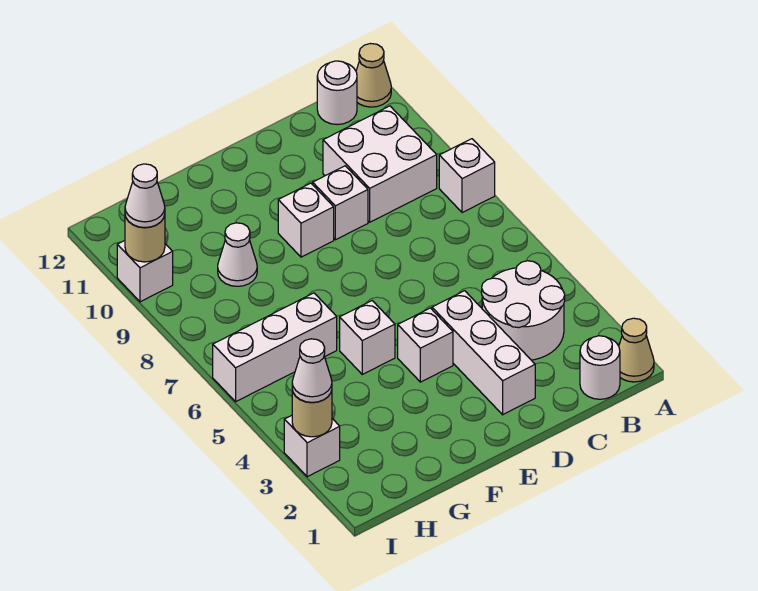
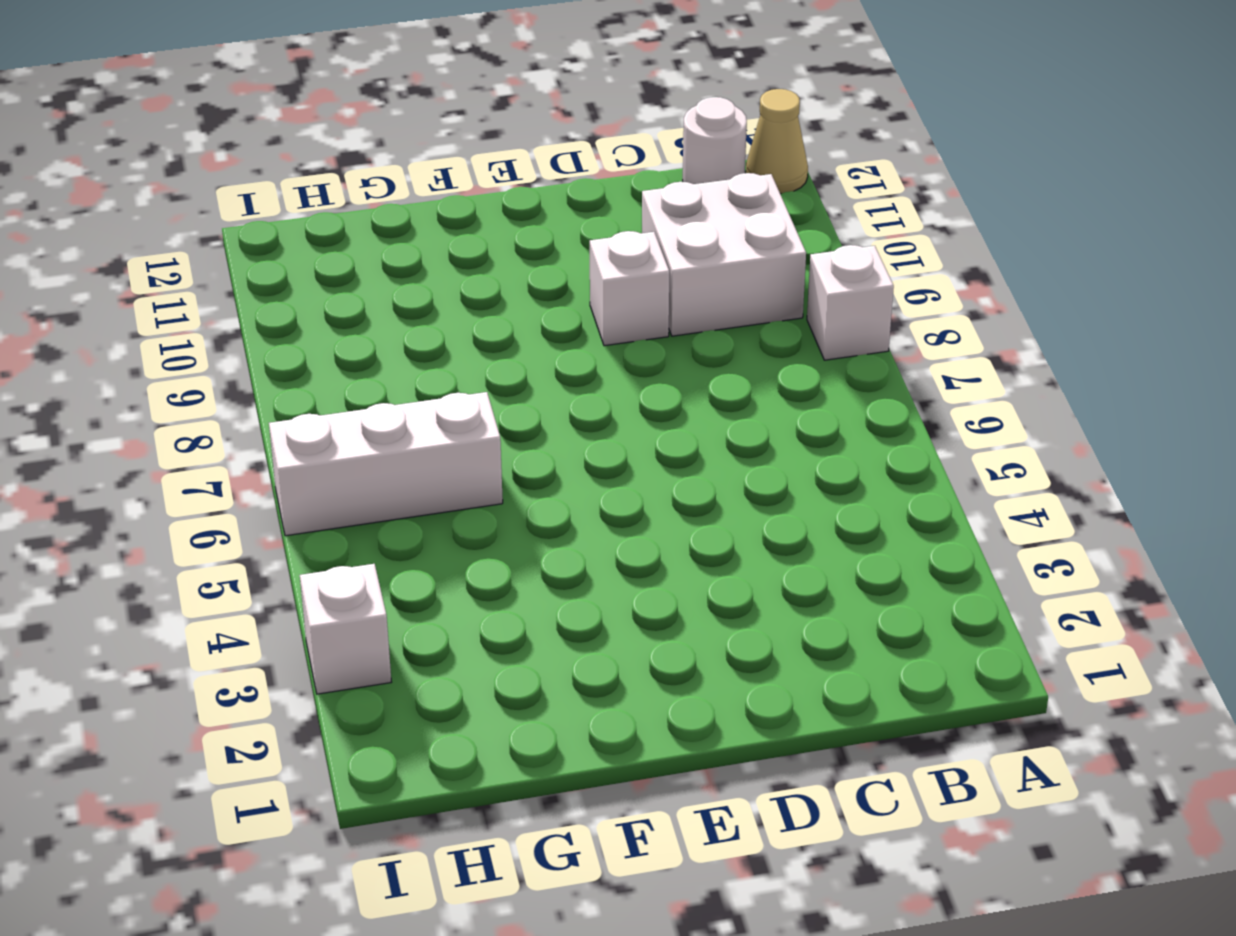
none -> tan 1x1 cone [619,318,654,382]
none -> white 1x1 round brick [580,336,620,399]
none -> white 2x2 round brick [482,261,565,360]

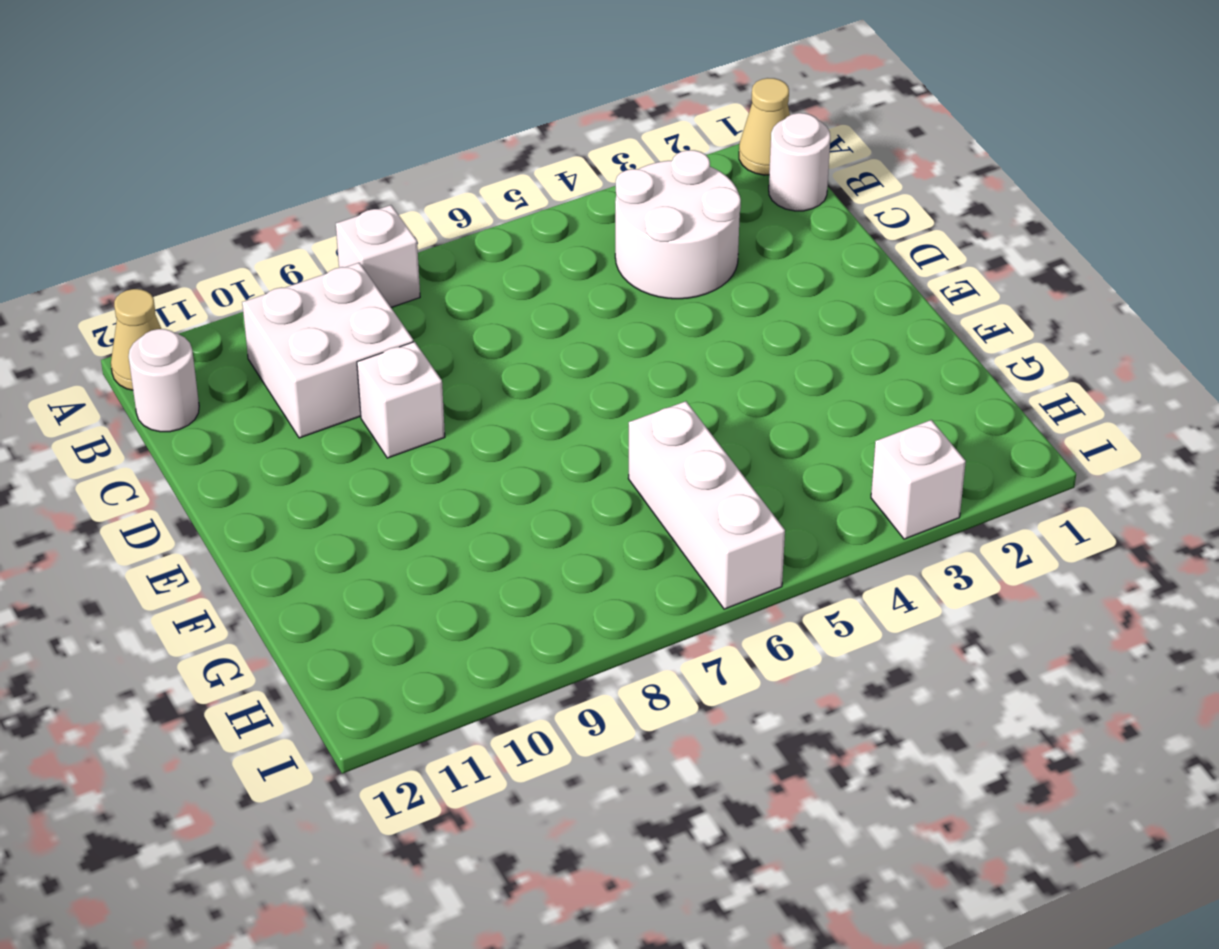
none -> white 1x3 brick [432,291,535,415]
none -> white 1x1 brick [398,308,453,382]
none -> white 1x1 brick [278,183,334,257]

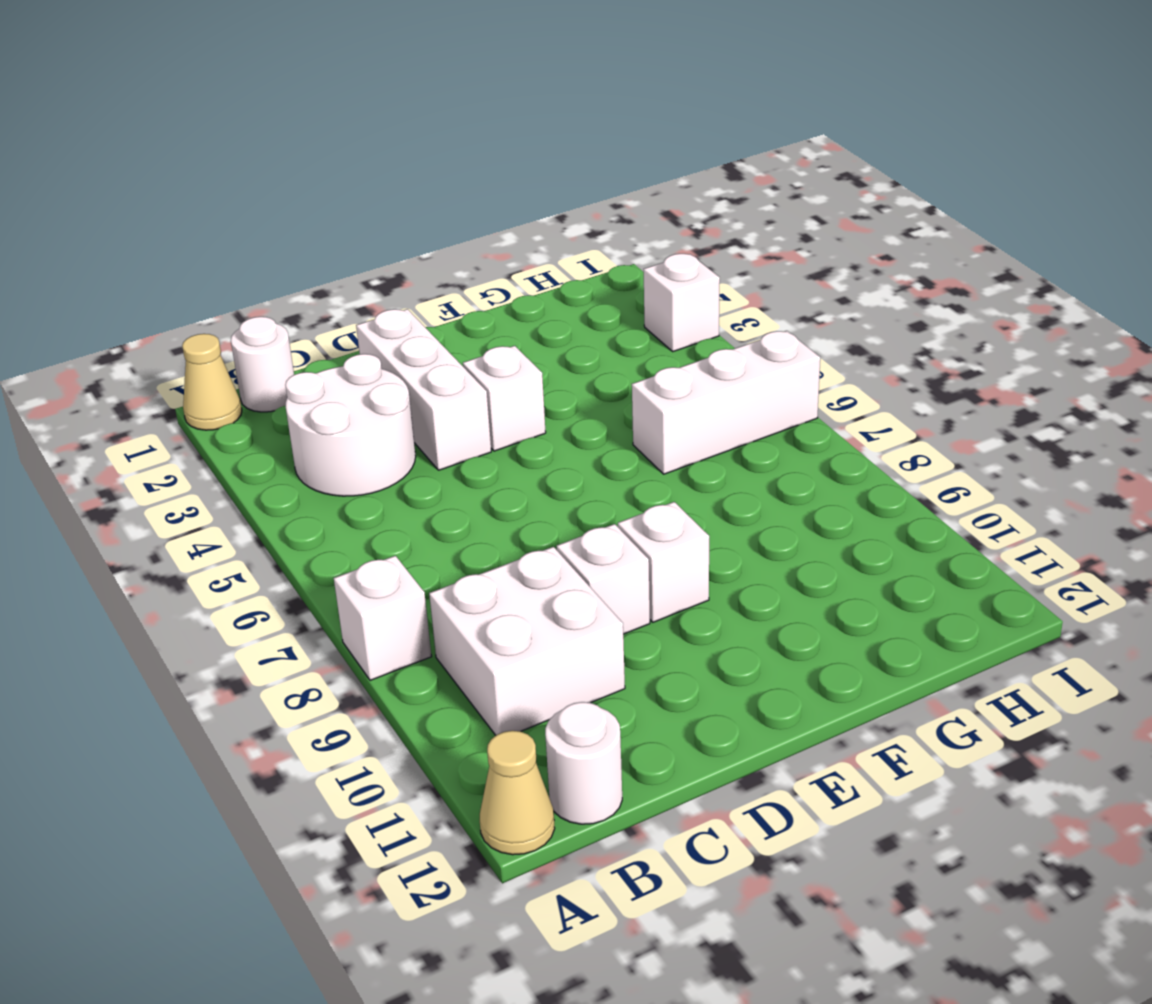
none -> white 1x1 brick [340,301,395,374]
none -> white 1x1 cone [218,223,257,286]
none -> white 1x1 brick [117,241,173,302]

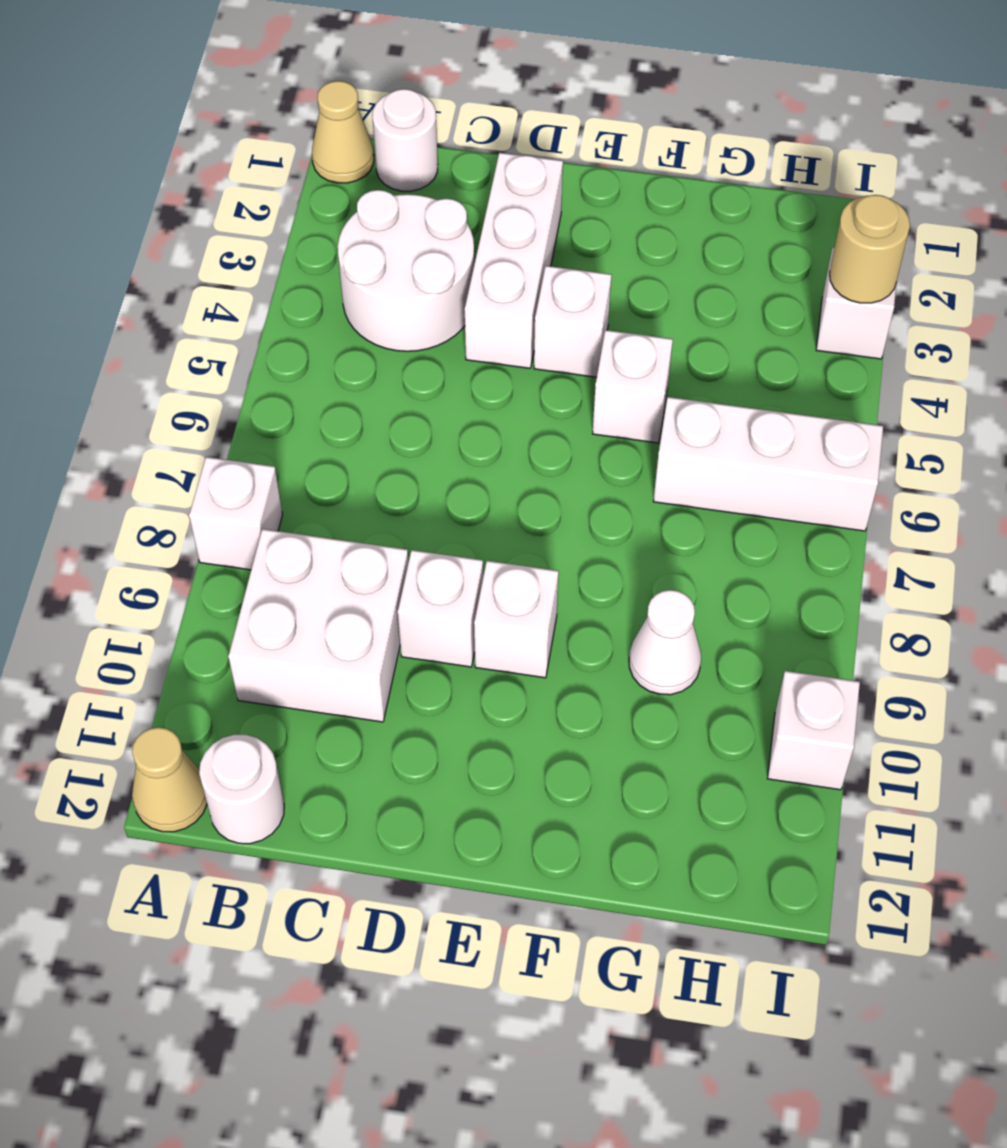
none -> tan 1x1 round brick [125,215,165,262]
none -> white 1x1 cone [292,339,332,402]
none -> white 1x1 cone [125,164,165,228]

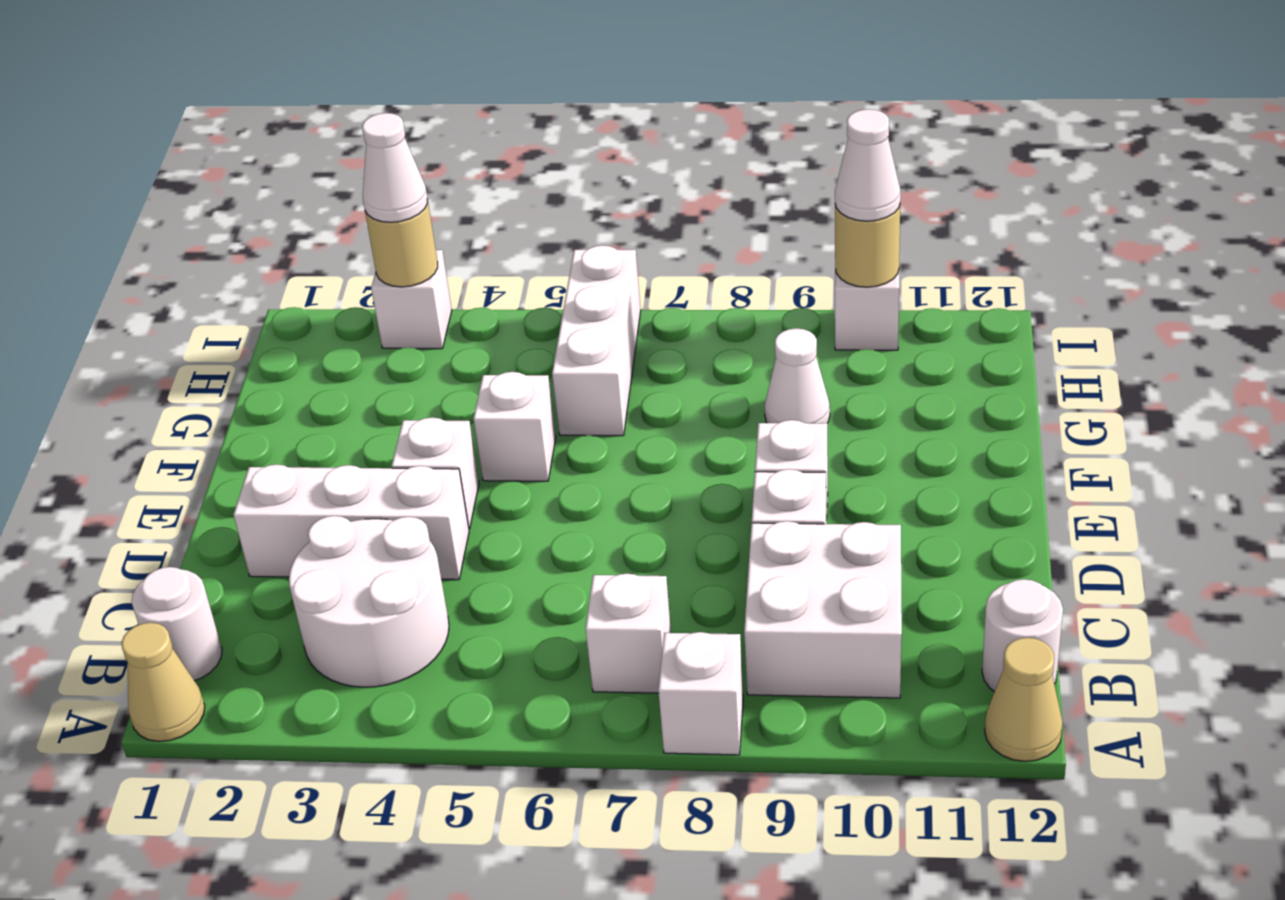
white 1x1 brick [585,573,671,693] -> none

